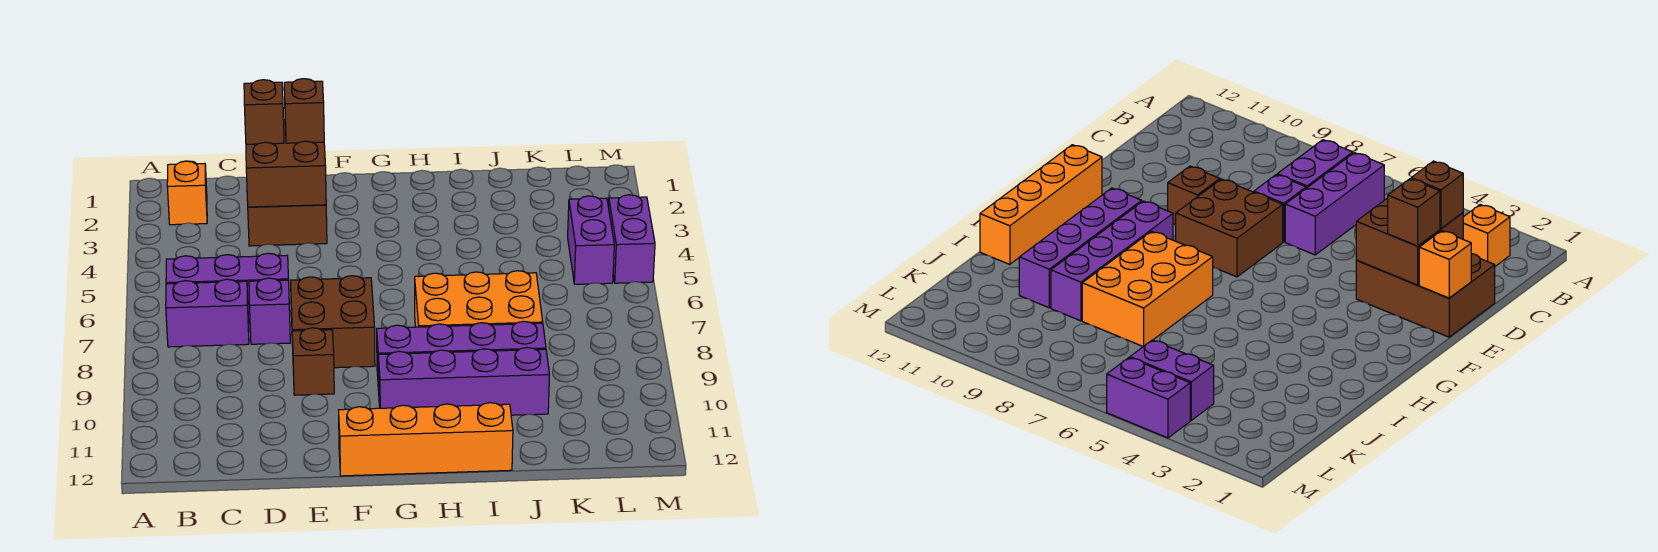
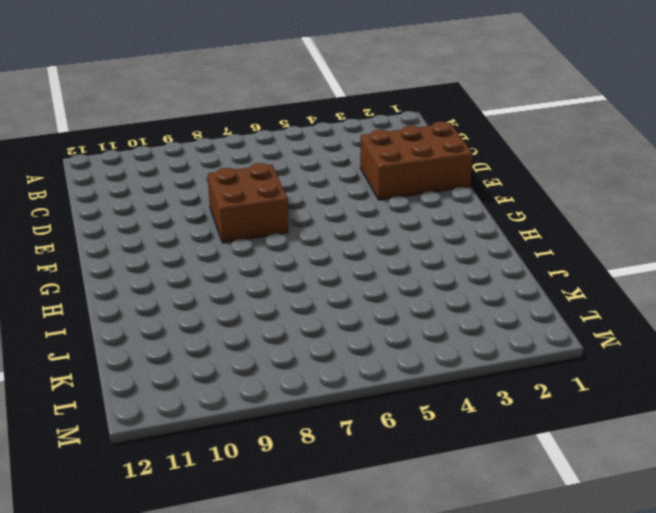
none -> orange 1x1 brick [167,161,207,225]
none -> purple 1x3 brick [166,253,289,319]
none -> purple 1x2 brick [166,279,249,347]

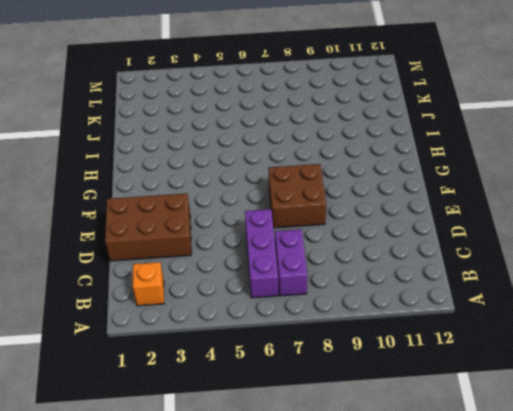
none -> purple 1x1 brick [249,278,290,344]
none -> brown 1x1 brick [292,328,334,395]
none -> orange 1x4 brick [339,403,513,476]

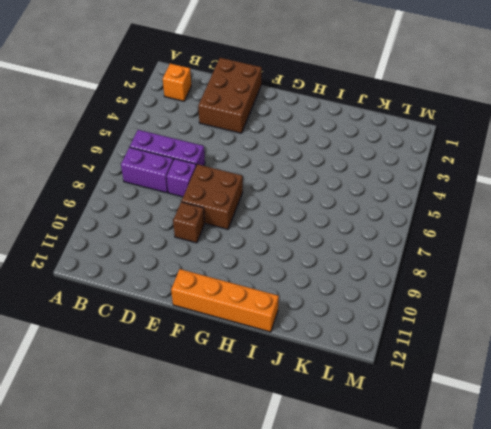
none -> purple 1x4 brick [377,321,546,391]
none -> purple 1x4 brick [378,348,549,415]
none -> orange 2x3 brick [415,271,543,327]

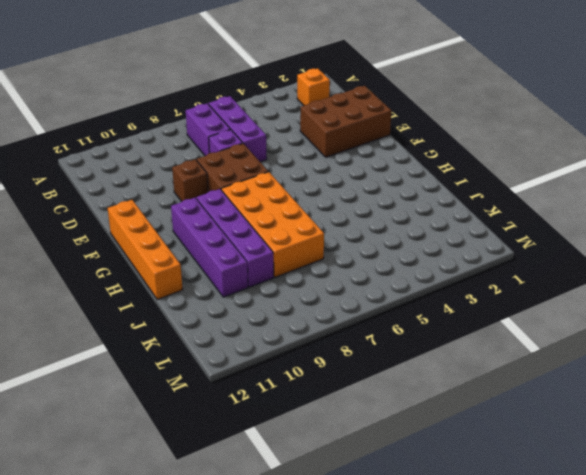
orange 2x4 brick [221,172,324,277] -> orange 2x3 brick [415,271,543,327]
none -> purple 1x2 brick [568,196,614,284]
none -> purple 1x2 brick [608,195,655,283]
none -> brown 2x2 brick [246,122,326,207]

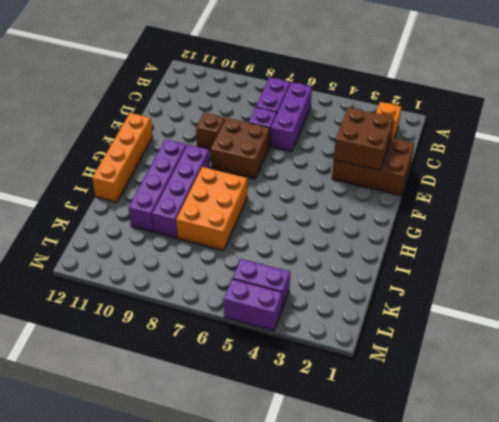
none -> orange 1x1 brick [1419,231,1471,298]
none -> brown 1x1 brick [244,80,284,144]
none -> brown 1x1 brick [284,79,324,143]

